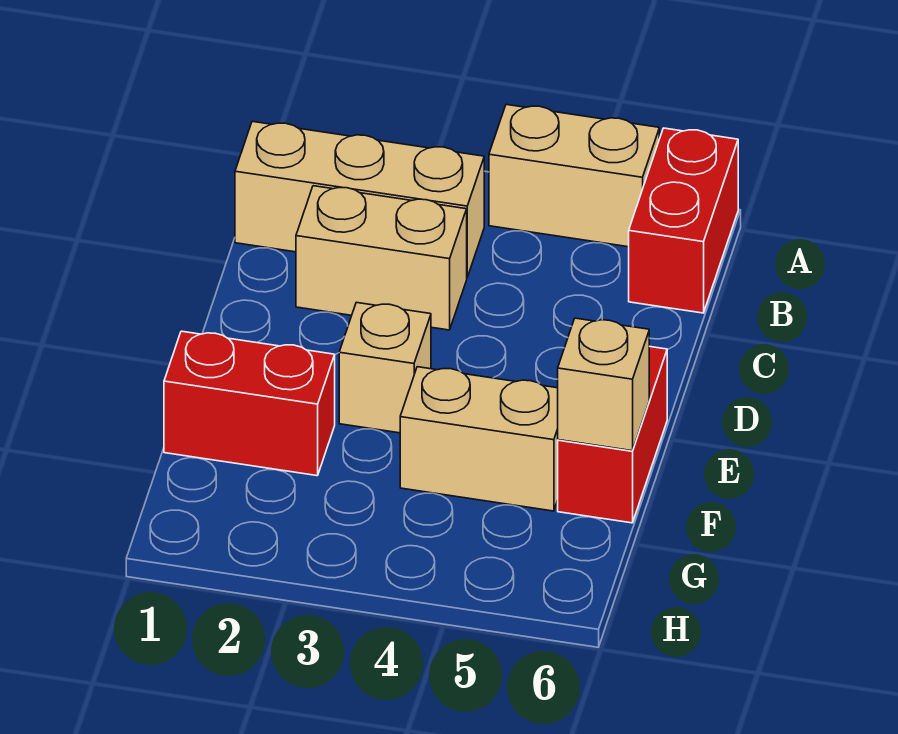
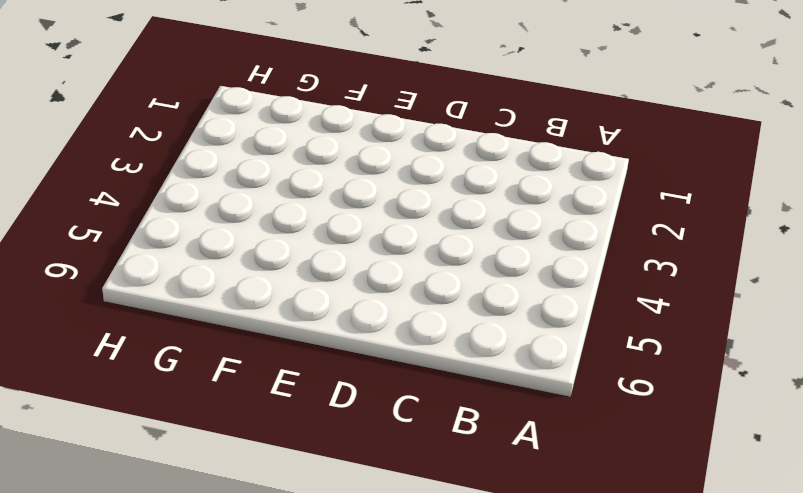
none -> tan 1x2 brick [489,105,659,247]
none -> red 1x2 brick [629,128,738,313]

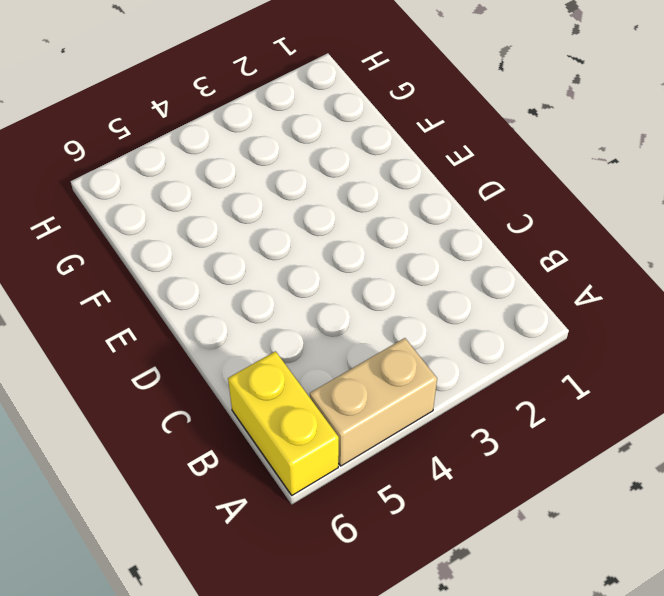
yellow 1x2 brick [228,351,339,495] -> red 1x2 brick [629,128,738,313]
none -> tan 1x3 brick [235,121,484,277]
none -> tan 1x2 brick [296,186,467,330]

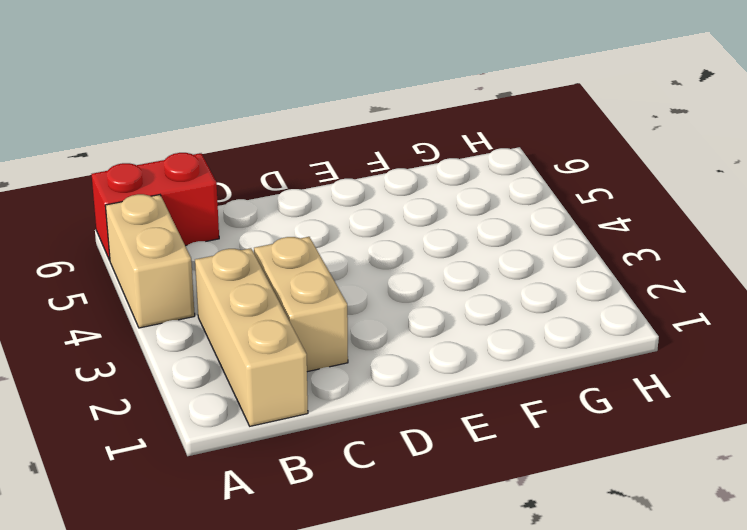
none -> tan 1x1 brick [339,302,431,433]
none -> red 1x2 brick [558,346,667,523]

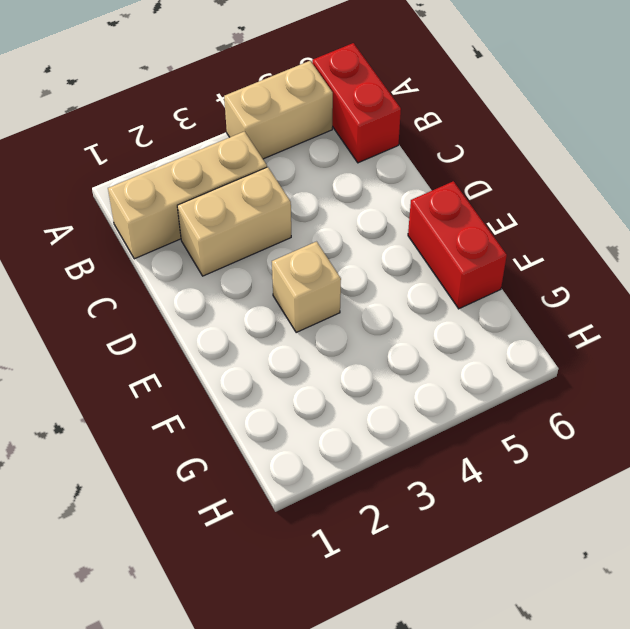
none -> red 1x2 brick [164,331,335,476]
none -> tan 1x2 brick [400,367,558,511]

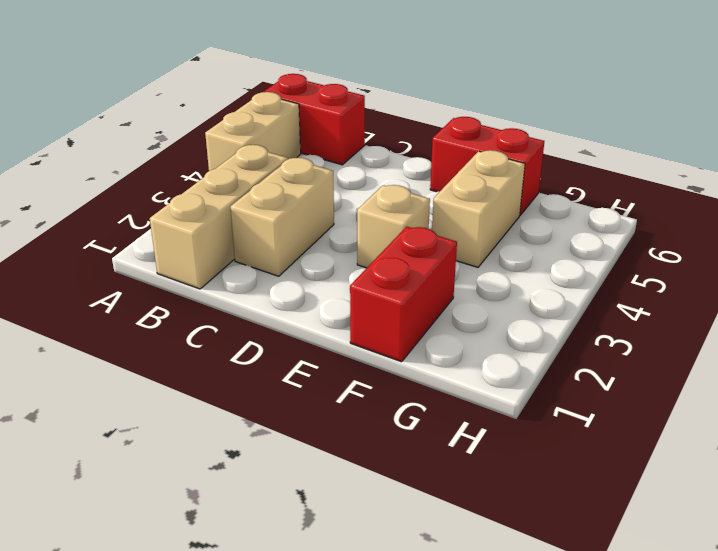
none -> tan 1x1 brick [558,318,649,451]

